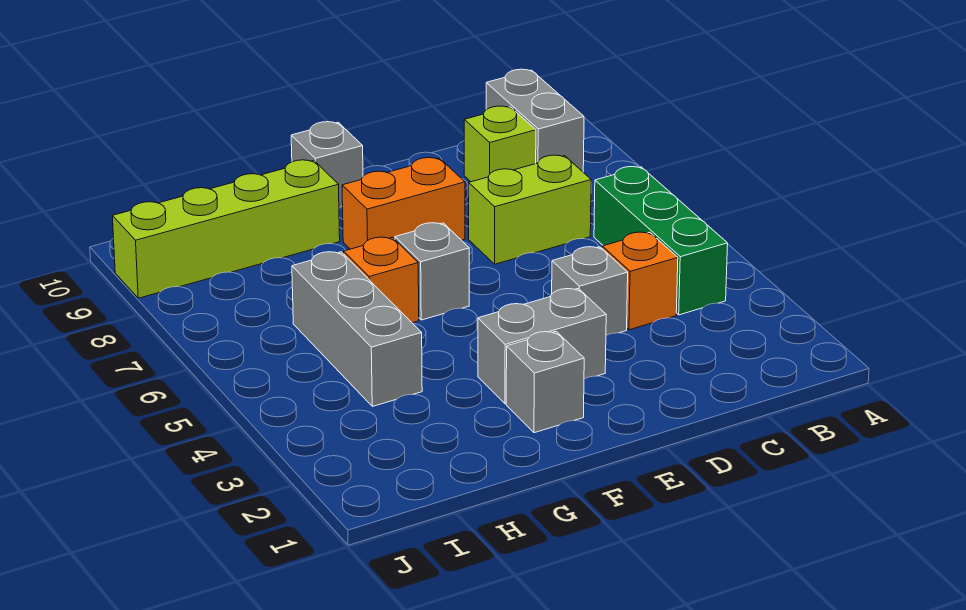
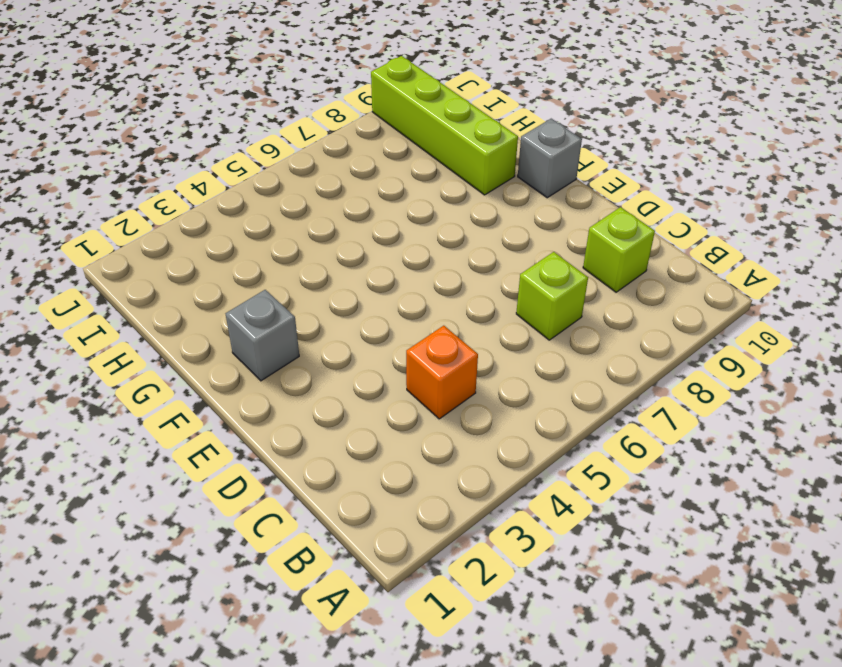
lime 1x1 brick [516,252,588,340] -> lime 1x2 brick [469,155,591,264]
none -> green 1x3 brick [594,167,728,315]
none -> grey 1x2 brick [486,69,584,172]
none -> grey 1x1 brick [552,247,628,335]

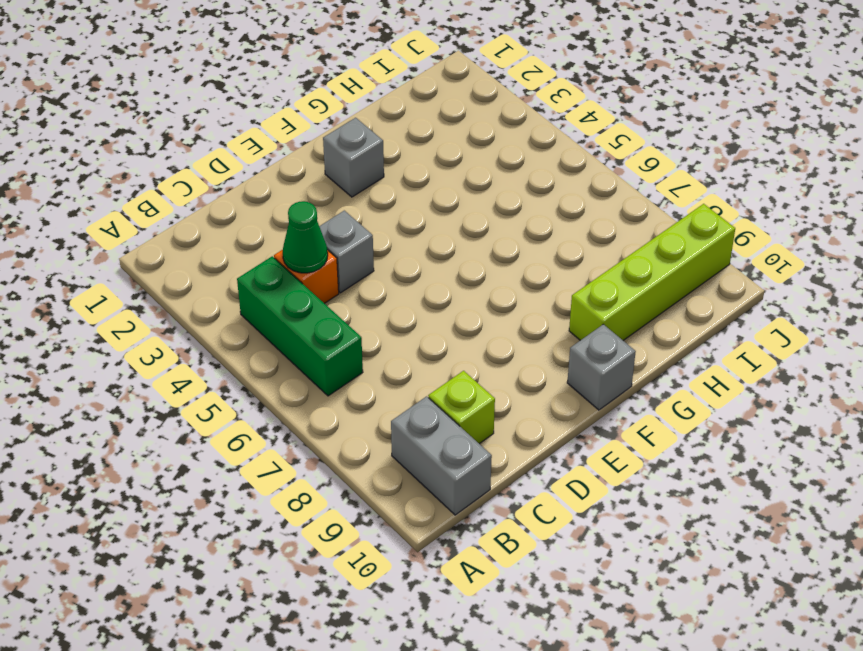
green 1x1 cone [283,201,328,273] -> none
none -> lime 1x2 brick [469,155,591,264]
none -> grey 1x2 brick [478,288,606,404]
none -> orange 1x2 brick [342,158,465,249]

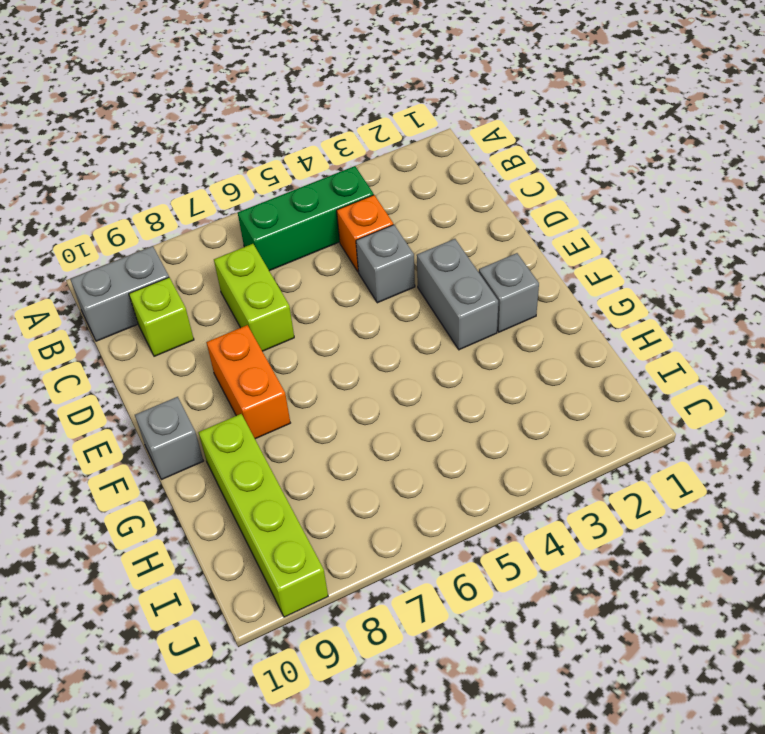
none -> grey 1x1 brick [395,223,469,320]
none -> orange 1x1 brick [344,237,419,323]
none -> grey 1x3 brick [292,252,422,406]

